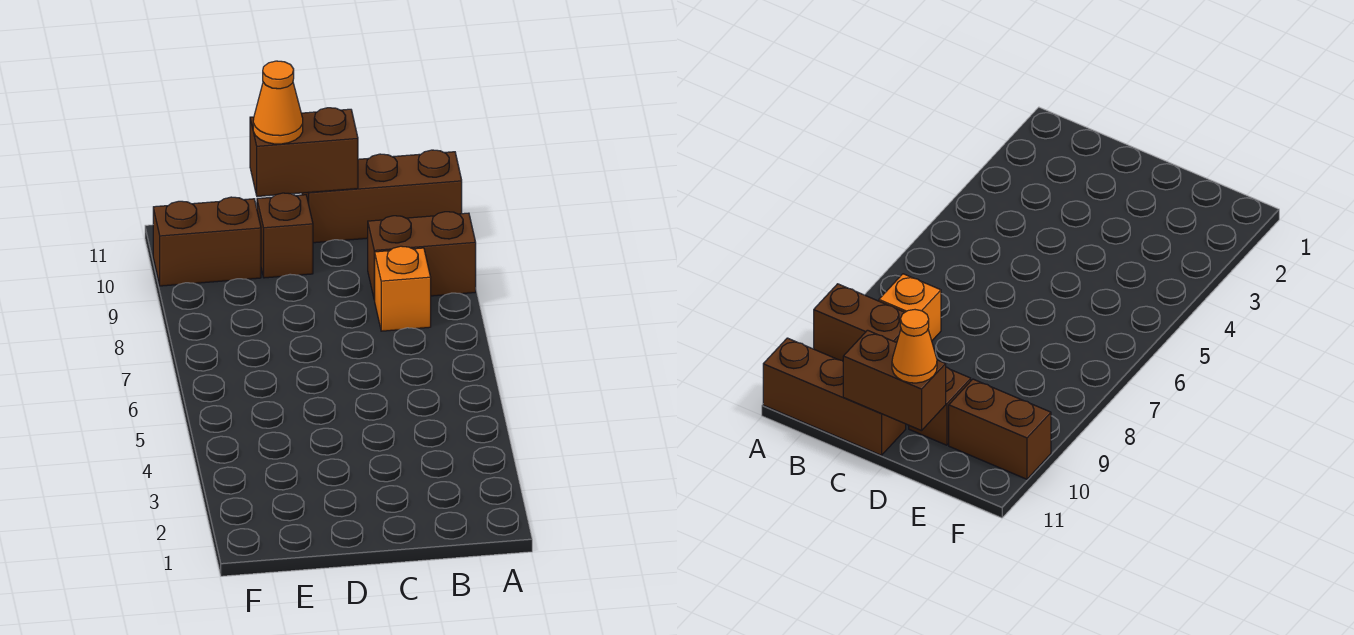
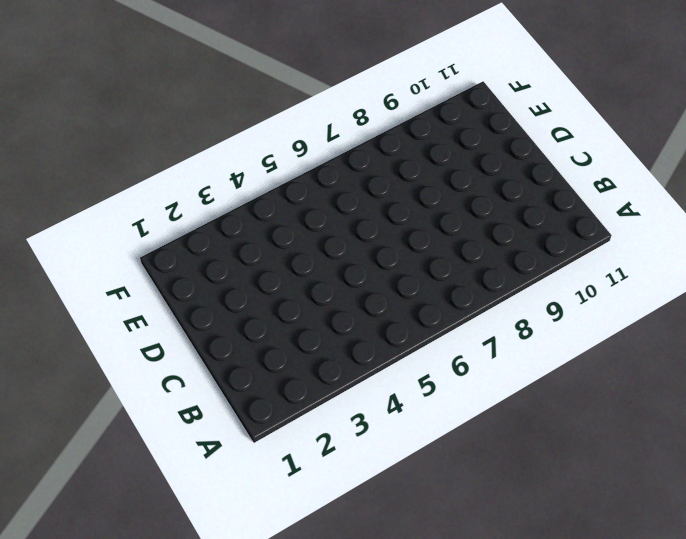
none -> brown 1x2 brick [368,212,476,300]
none -> brown 1x3 brick [302,150,462,243]

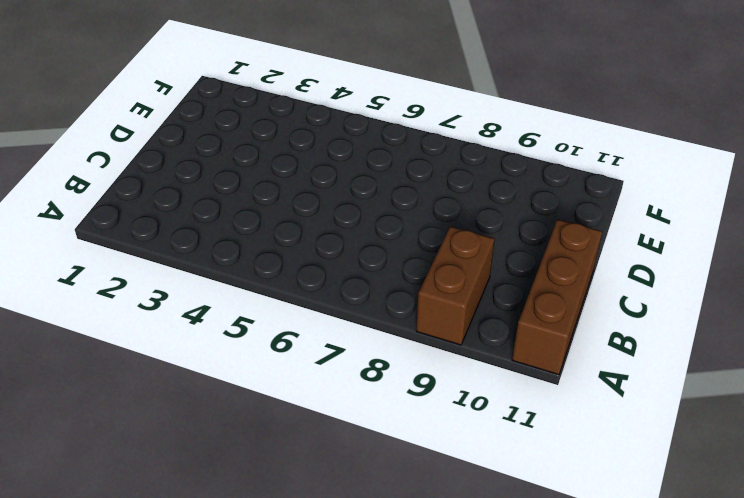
none -> orange 1x1 brick [375,246,431,331]
none -> brown 1x1 brick [257,193,313,278]

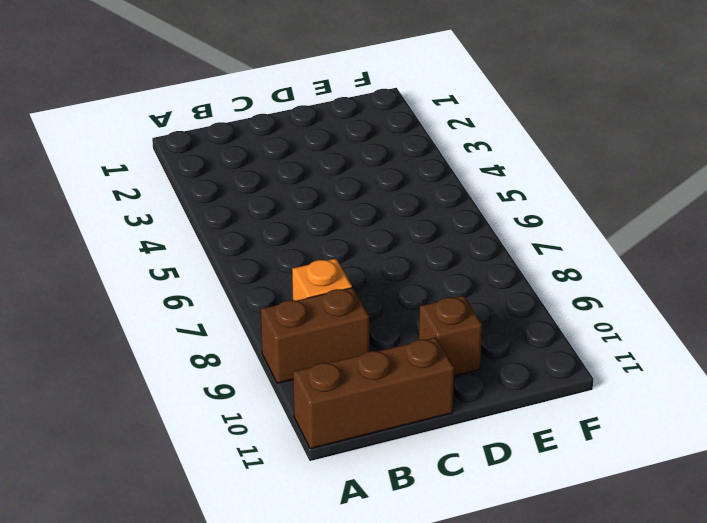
none -> brown 1x2 brick [153,197,261,286]
none -> brown 1x2 brick [250,108,358,196]

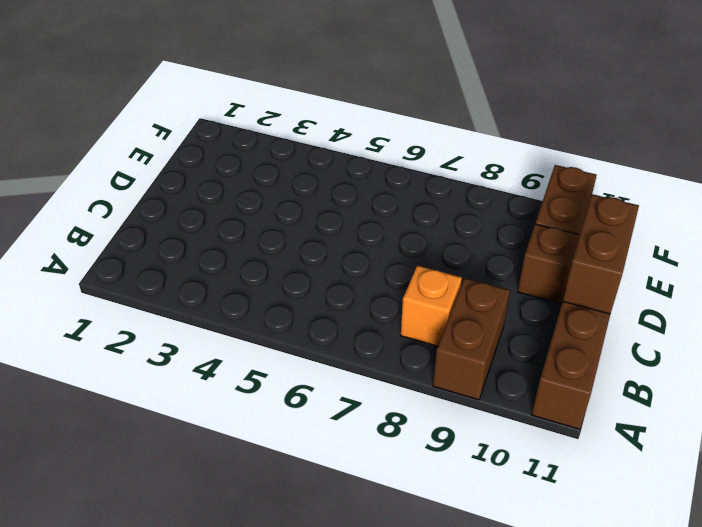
none -> orange 1x1 cone [253,61,303,144]

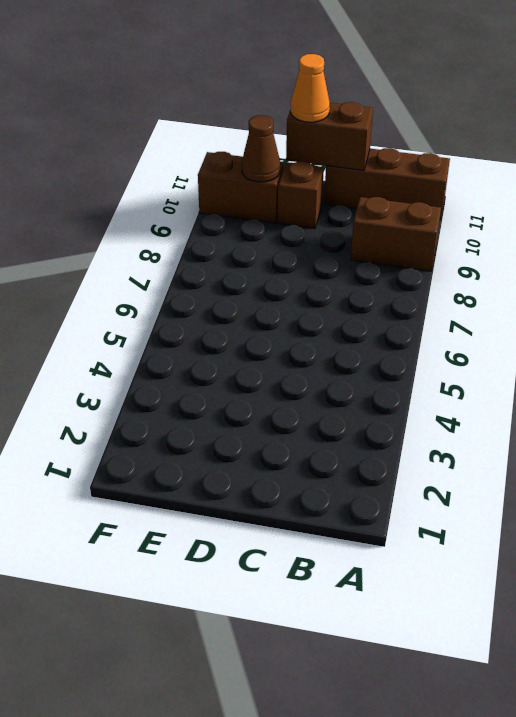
brown 1x1 cone [242,115,280,182] -> none
none -> orange 1x1 brick [375,246,431,331]

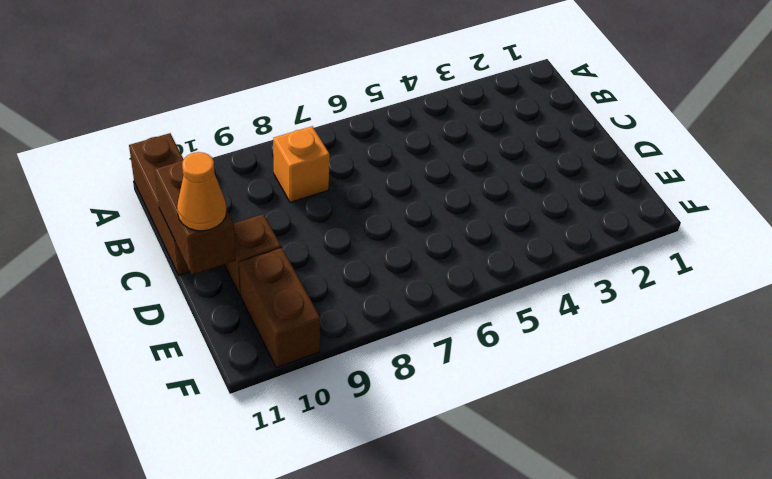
none -> brown 1x2 brick [368,212,476,300]

